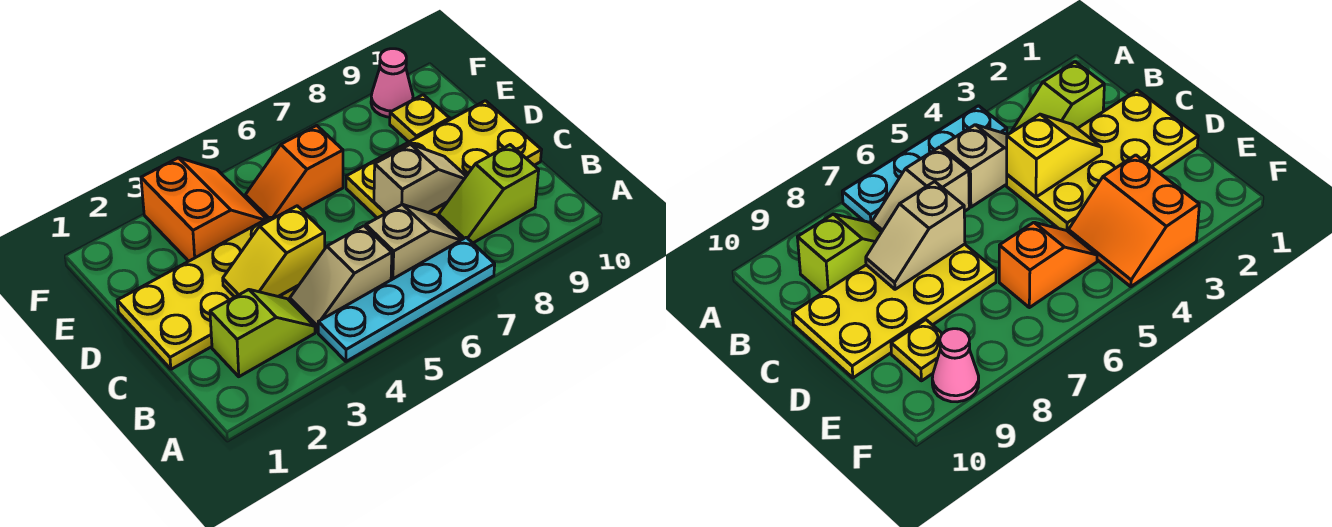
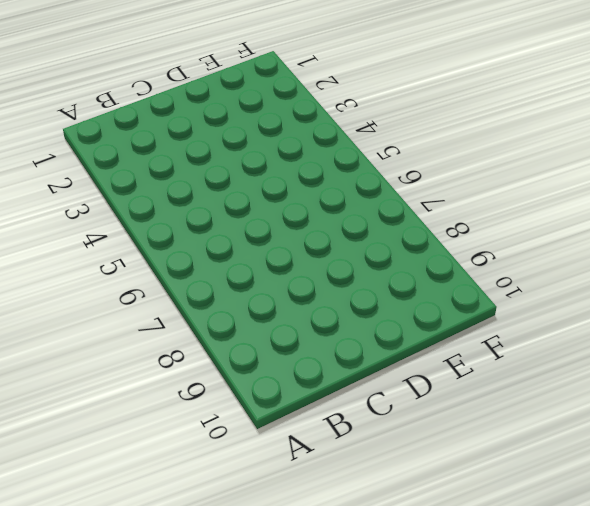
none -> cyan 1x4 plate [318,237,495,361]
none -> lime 1x2 slope [210,290,315,377]
none -> tan 1x2 slope [290,226,392,332]

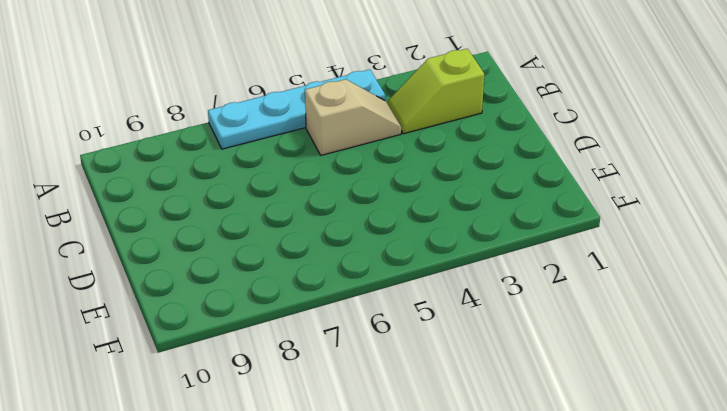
none -> tan 1x2 slope [366,204,462,280]
none -> lime 1x2 slope [438,145,539,243]
none -> yellow 2x4 plate [117,217,299,369]

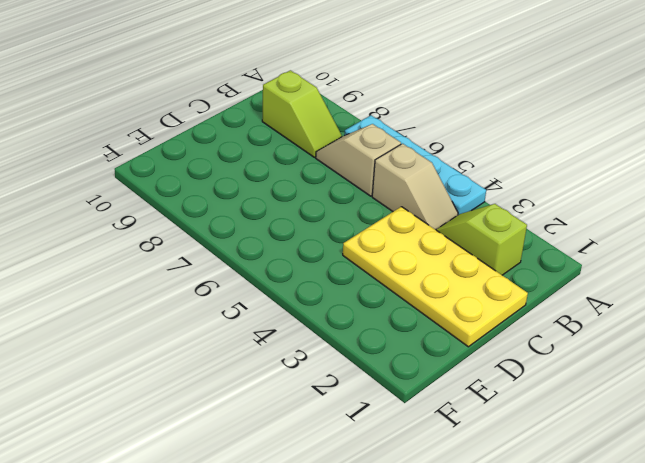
none -> yellow 2x4 plate [346,101,541,218]
none -> orange 2x2 slope [141,158,266,261]
none -> orange 1x2 slope [245,125,343,219]

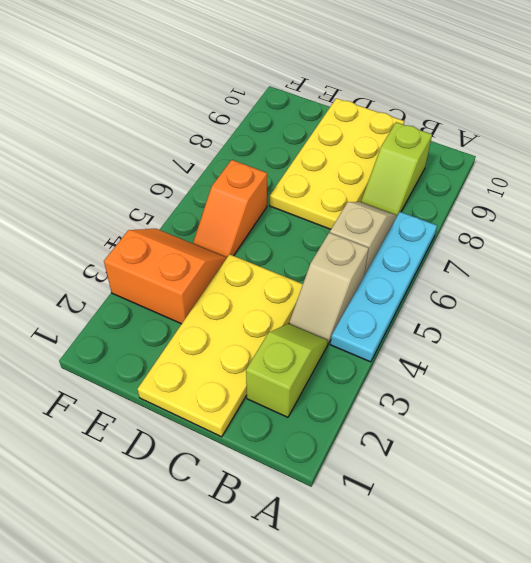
none -> yellow 1x1 plate [390,95,450,142]
none -> pink 1x1 cone [371,49,413,117]
none -> yellow 1x2 slope [223,206,325,297]

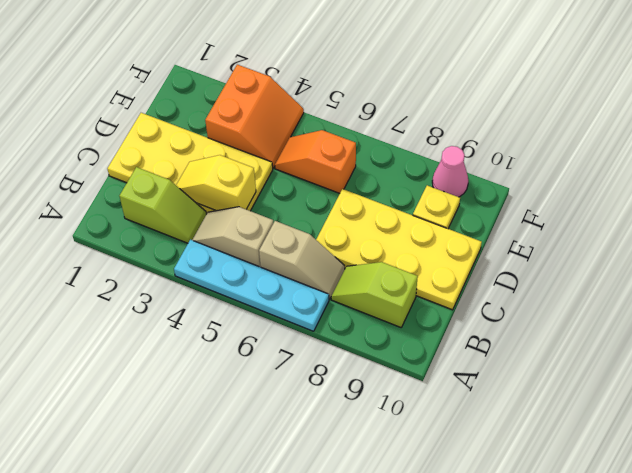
none -> tan 1x2 slope [374,144,466,213]

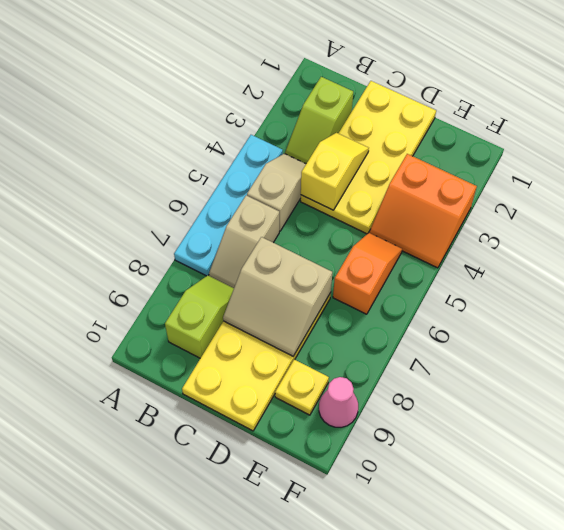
tan 2x2 slope [223,237,332,356] -> tan 1x2 slope [374,144,466,213]

